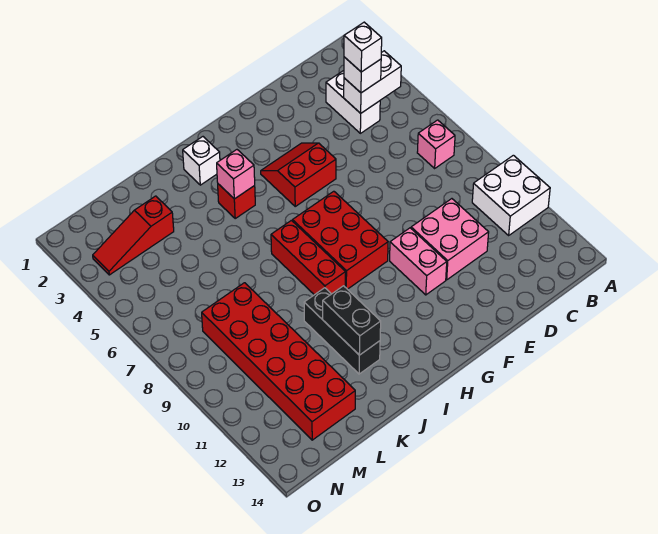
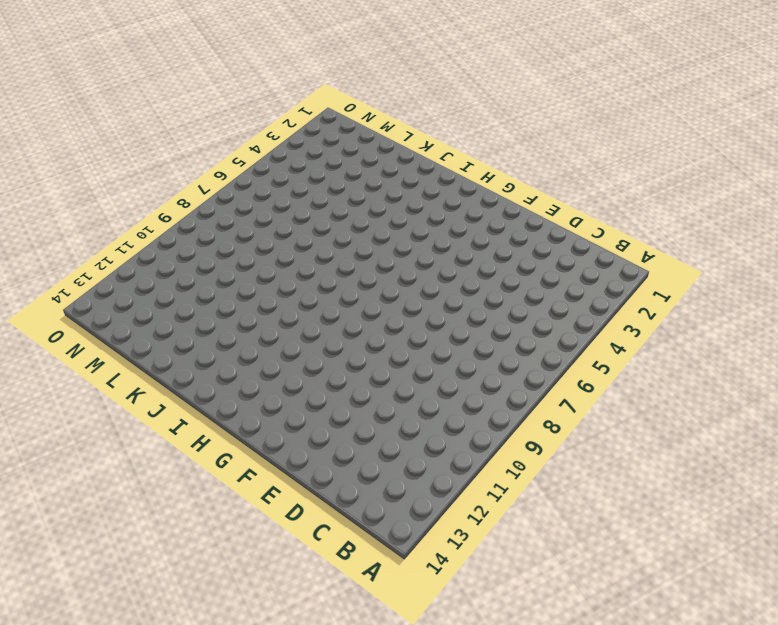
none -> white 2x2 brick [472,155,550,235]
none -> pink 1x1 brick [417,120,455,168]
none -> white 1x2 brick [326,71,380,133]

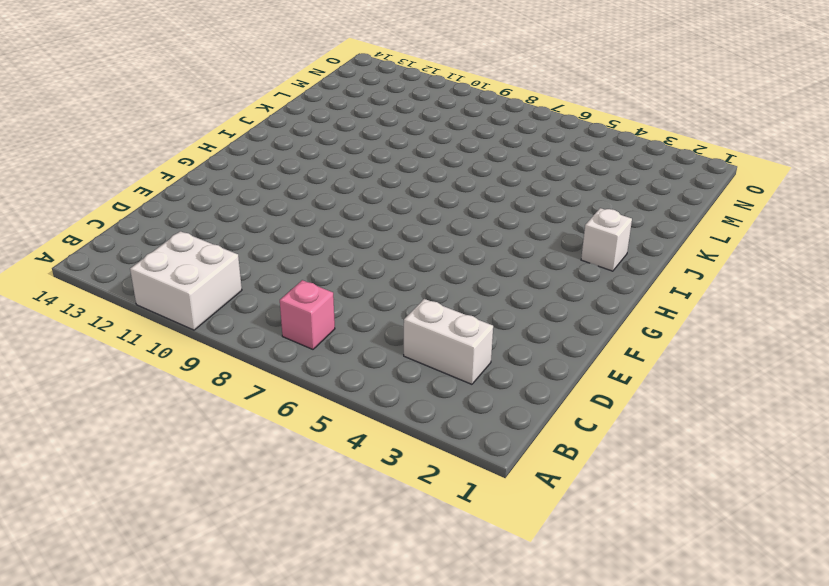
none -> pink 2x2 brick [411,199,489,280]
none -> red 2x2 slope [261,143,336,206]
none -> pink 1x2 brick [390,228,447,295]

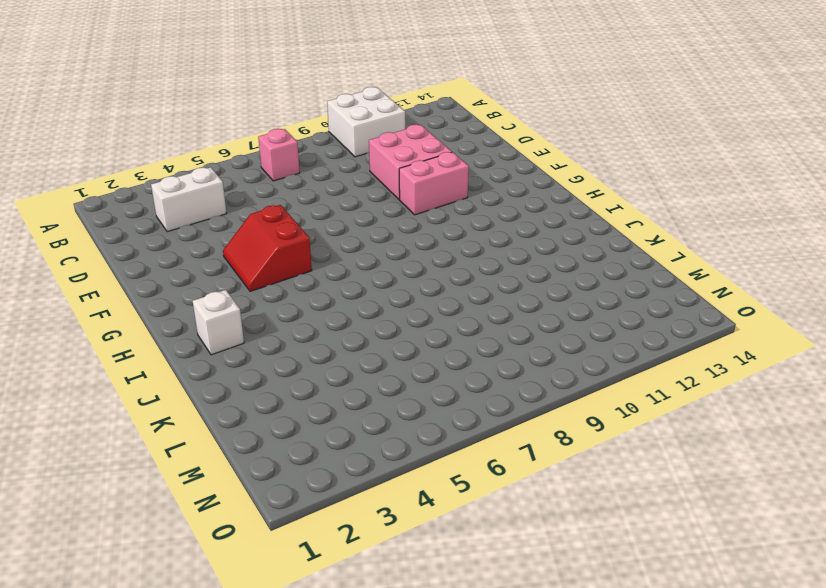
none -> red 2x3 brick [293,191,388,289]
none -> red 1x1 brick [218,184,255,218]
none -> red 1x3 brick [271,220,346,295]

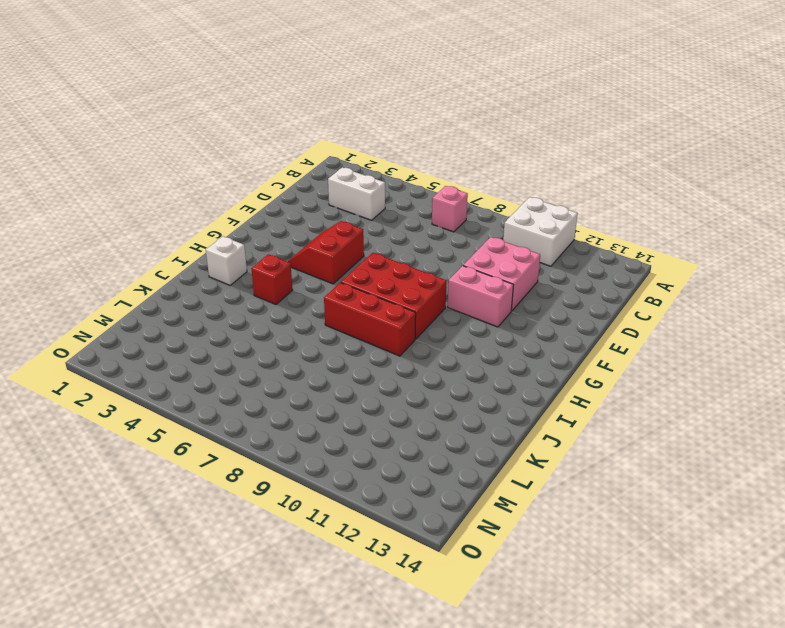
none -> black 1x3 brick [304,288,380,374]
none -> red 1x3 slope [93,196,174,275]
none -> red 2x6 brick [202,283,355,440]

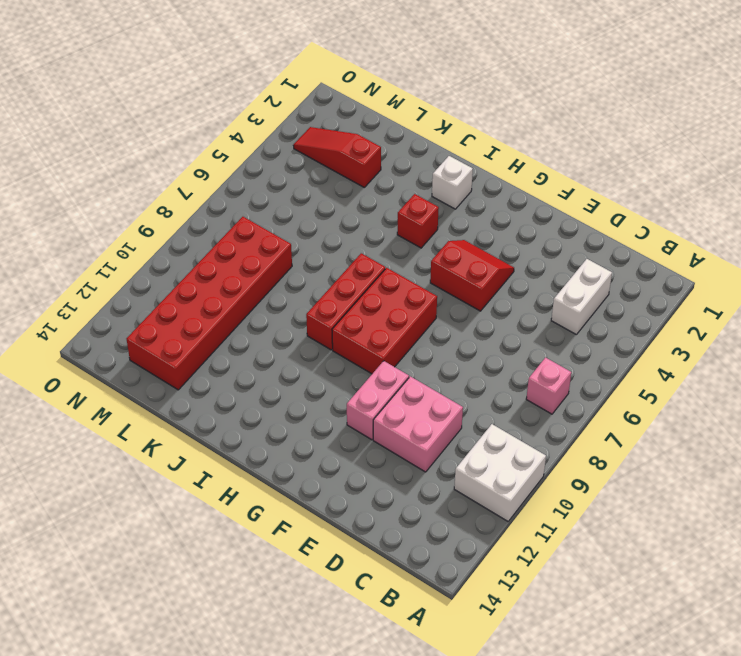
none -> black 1x3 brick [304,288,380,374]
none -> white 1x2 brick [344,51,401,113]
none -> pink 1x1 brick [217,150,255,199]

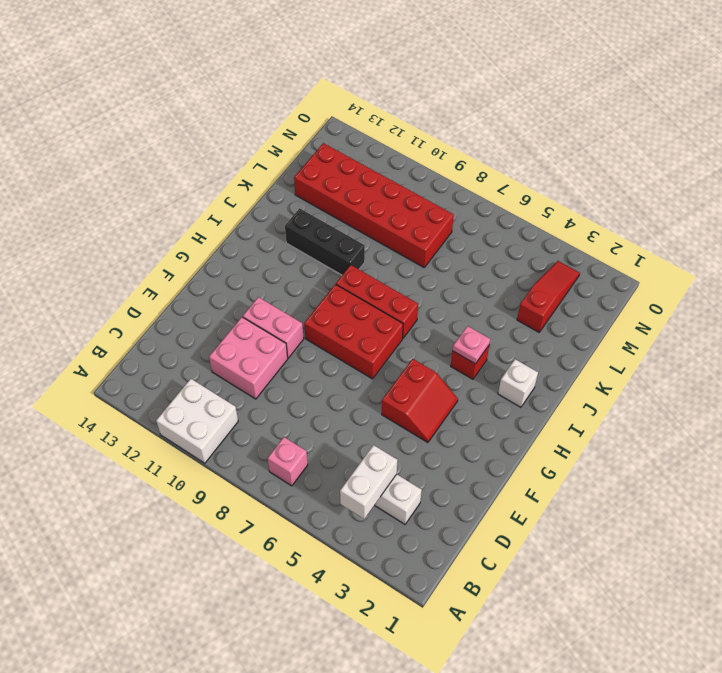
pink 1x1 plate [453,326,490,364] -> pink 1x1 brick [217,150,255,199]
none -> black 1x2 brick [323,286,381,355]
none -> white 1x1 brick [344,57,381,93]
none -> white 1x1 brick [344,22,382,72]

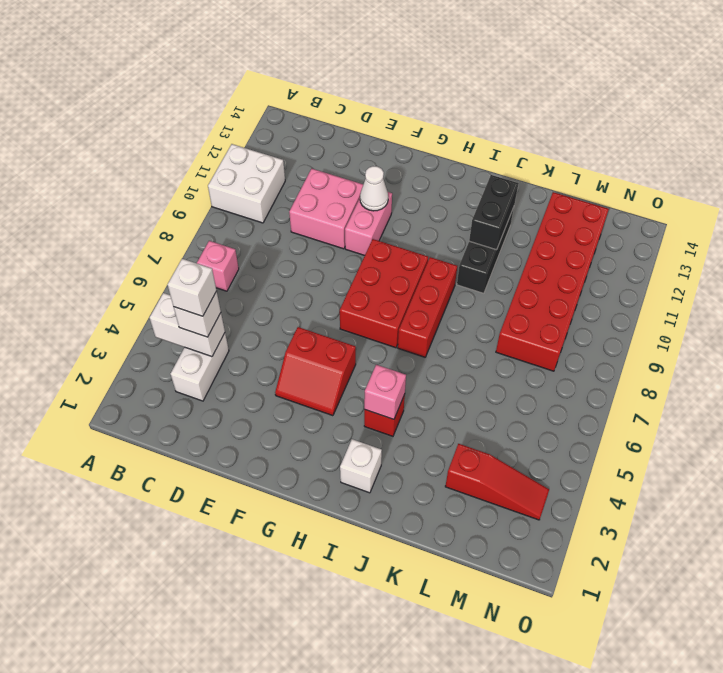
white 1x1 cone [360,166,388,211] -> none

